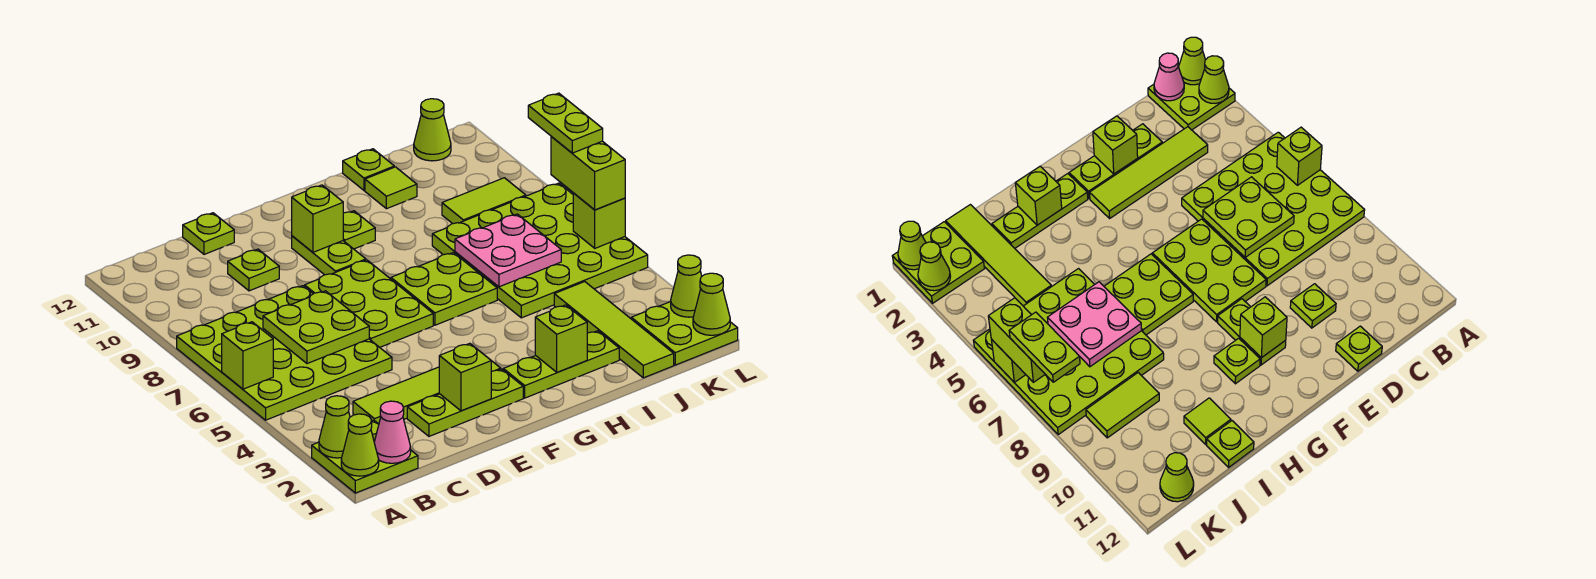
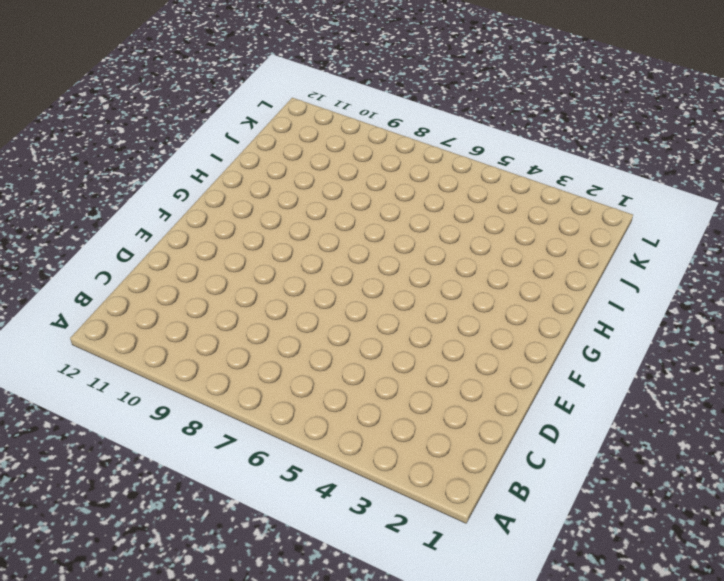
none -> lime 2x2 plate [312,420,418,493]
none -> lime 4x4 plate [177,286,392,420]
none -> lime 1x4 tile [353,361,501,424]
none -> lime 1x3 plate [407,369,523,436]

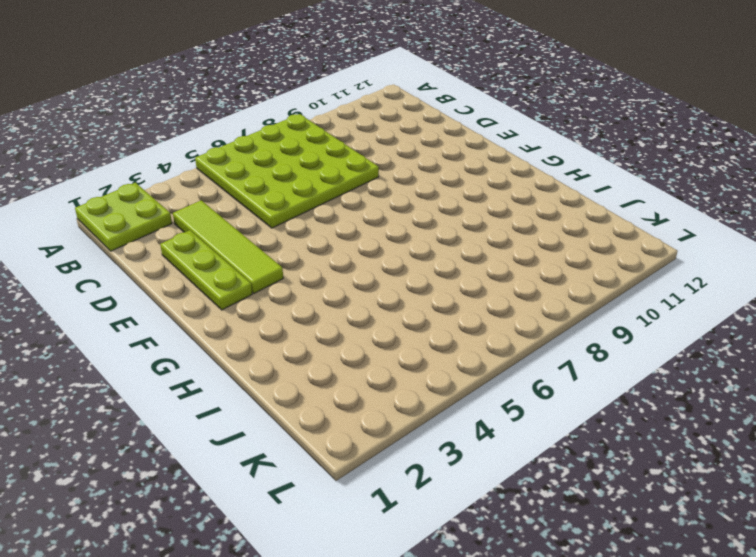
none -> lime 1x1 plate [228,249,279,291]
none -> lime 1x1 plate [183,213,234,254]
none -> lime 2x3 plate [305,260,433,347]
none -> lime 1x2 plate [292,236,366,275]

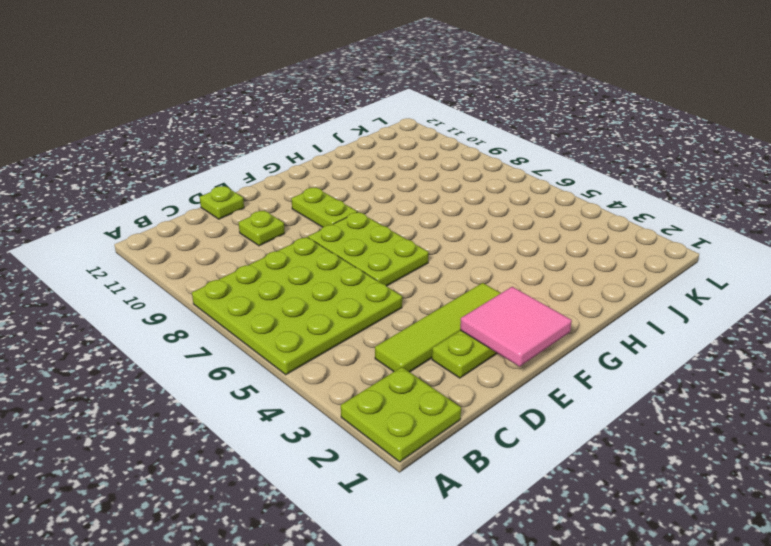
pink 2x2 tile [460,287,572,367] -> lime 1x1 brick [439,343,491,411]
none -> lime 1x3 plate [503,331,619,398]
none -> lime 2x2 plate [391,253,497,325]
none -> lime 1x1 plate [343,211,375,249]
none -> lime 4x4 plate [432,183,648,318]

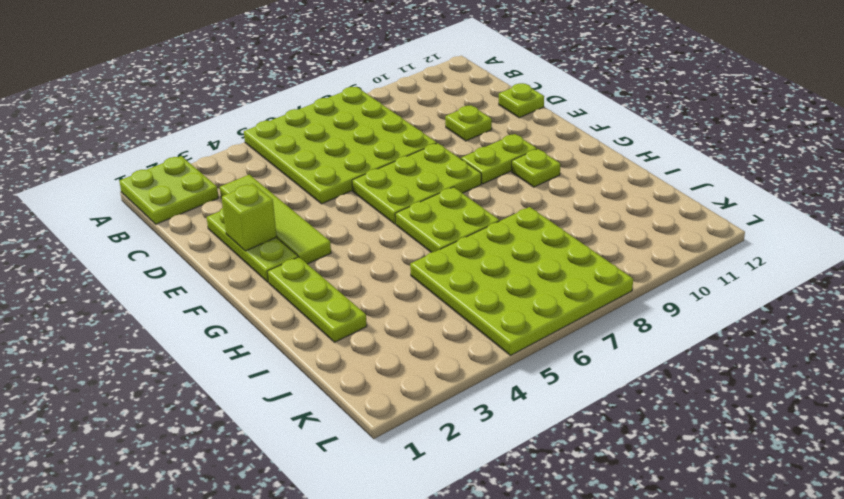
none -> lime 1x1 tile [365,167,417,209]
none -> lime 1x1 plate [343,149,394,190]
none -> lime 1x4 tile [554,282,674,378]
none -> lime 1x2 tile [442,178,526,224]

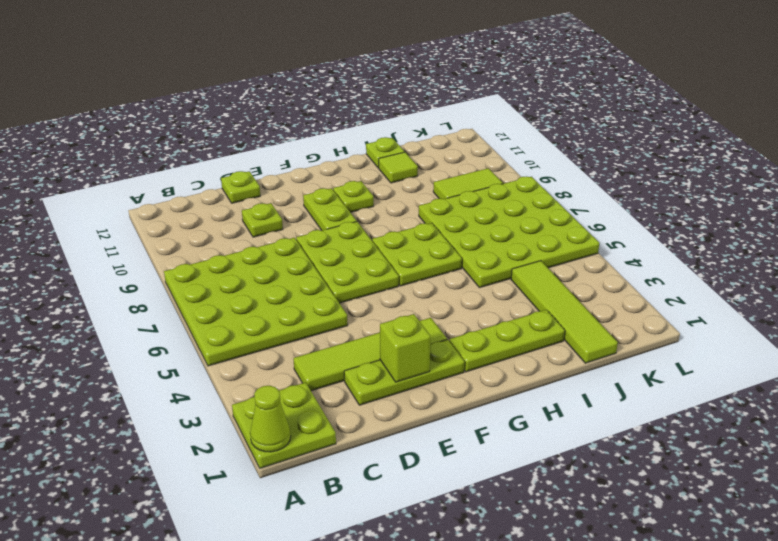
none -> lime 2x2 plate [631,302,738,365]
none -> lime 1x1 cone [414,99,451,161]
none -> lime 1x1 cone [319,396,350,458]
none -> lime 1x1 brick [222,322,273,389]

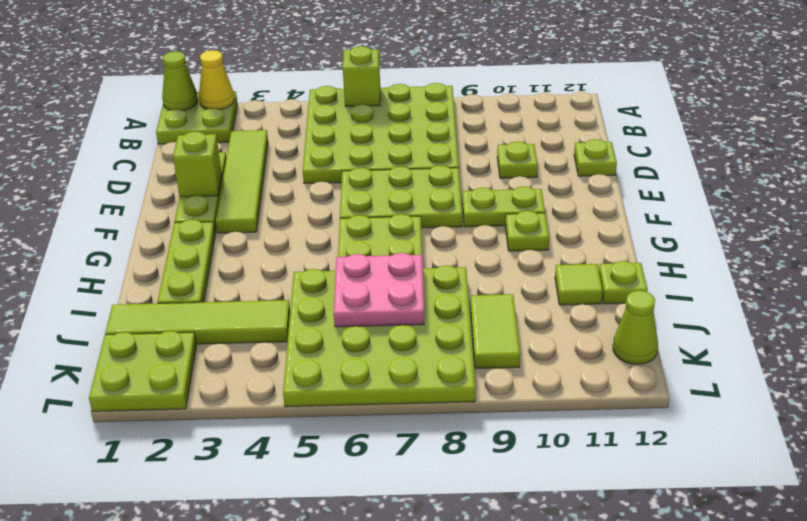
yellow 1x1 cone [199,50,234,109] -> lime 1x1 cone [319,396,350,458]
none -> pink 1x1 cone [374,401,411,463]
none -> lime 2x2 plate [263,291,369,364]
none -> lime 1x1 brick [292,185,343,252]
none -> lime 1x1 brick [535,305,587,372]

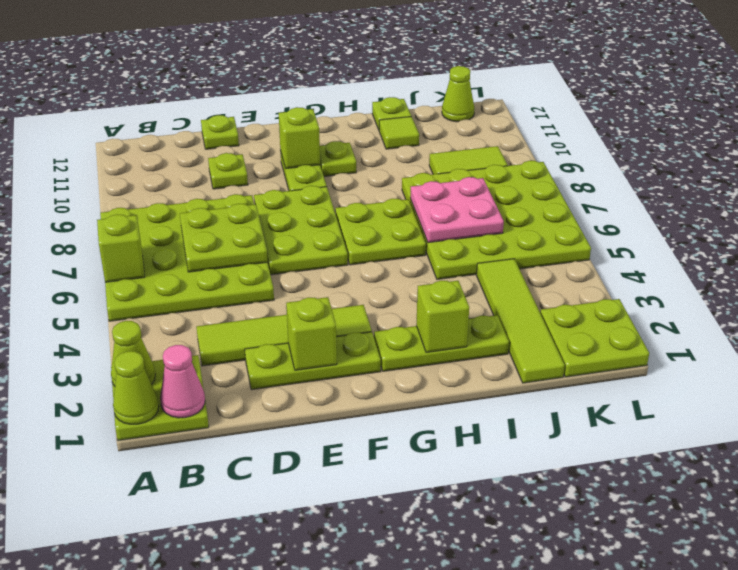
none -> lime 1x1 cone [693,273,730,335]
none -> lime 1x1 cone [671,255,702,317]
none -> lime 1x1 brick [573,193,625,248]
none -> lime 1x2 brick [551,136,625,210]

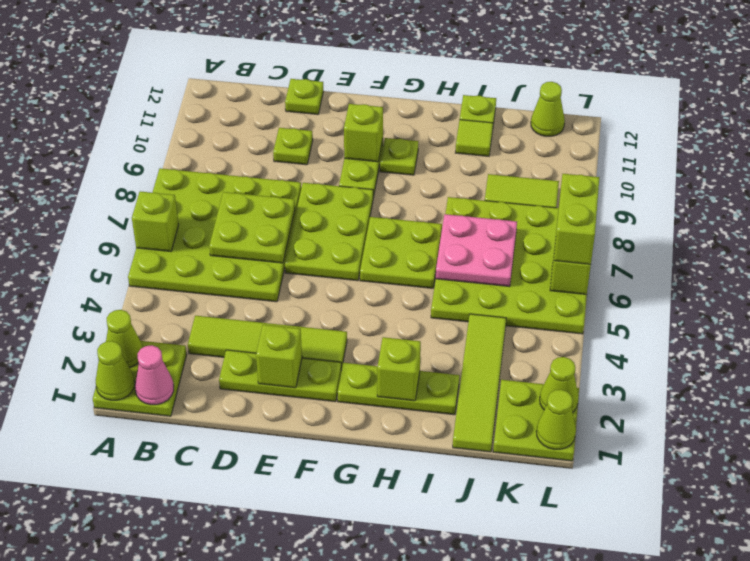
none -> lime 1x2 plate [528,93,603,153]

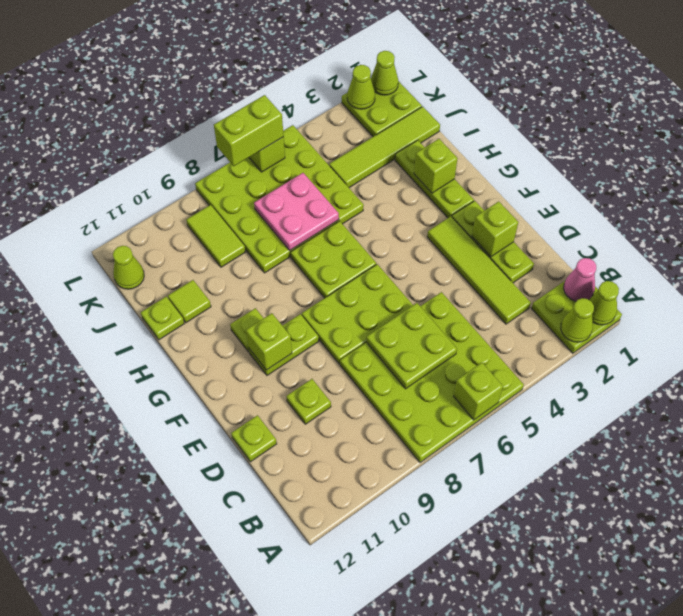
none -> lime 1x2 plate [528,93,603,153]

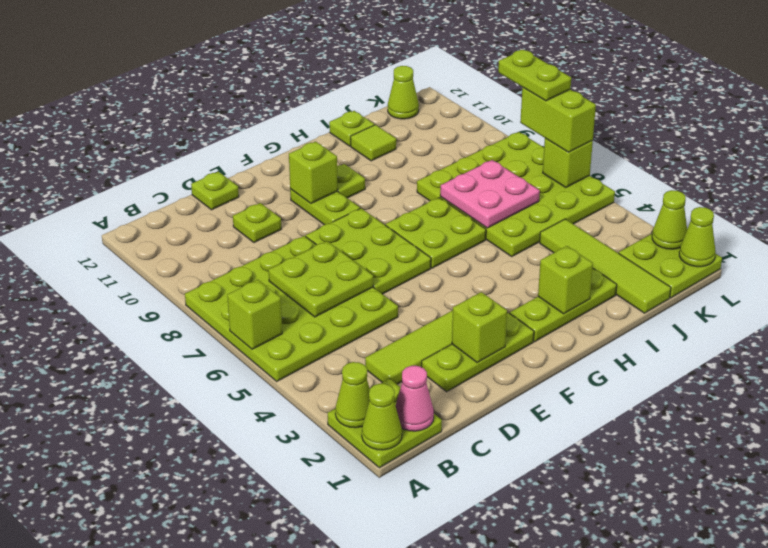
none -> lime 1x2 tile [442,178,526,224]

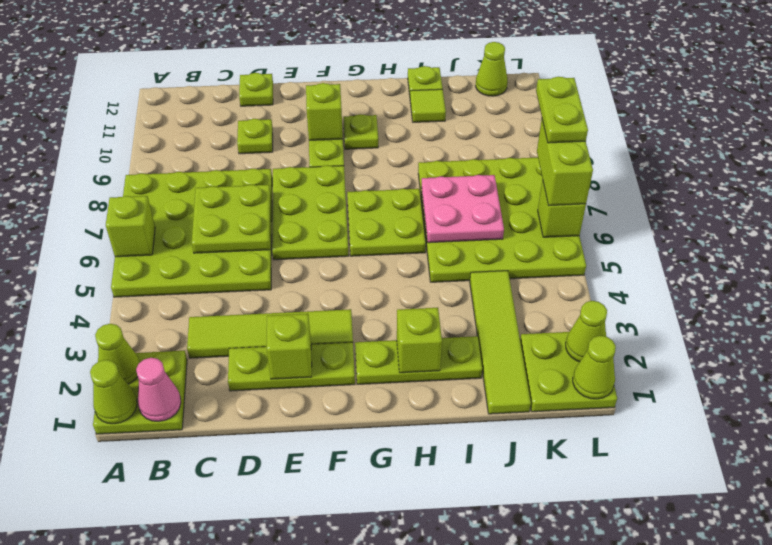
none -> lime 1x2 tile [442,178,526,224]

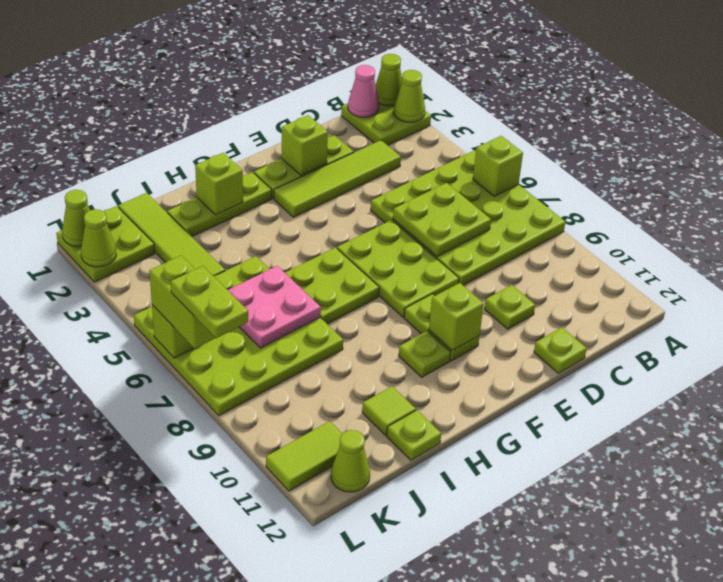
lime 1x2 tile [266,421,342,491] -> lime 1x2 tile moved to [442,178,526,224]

